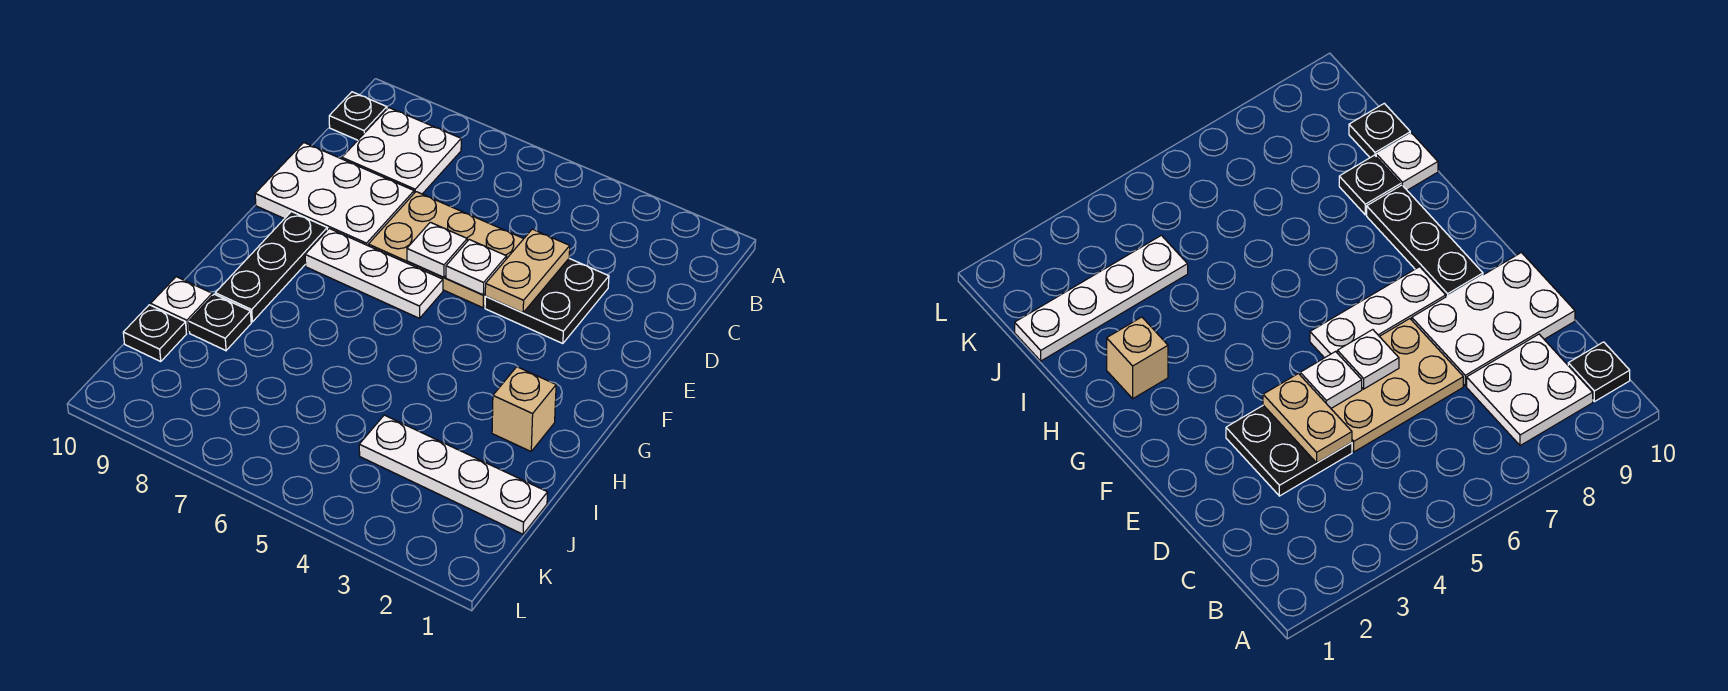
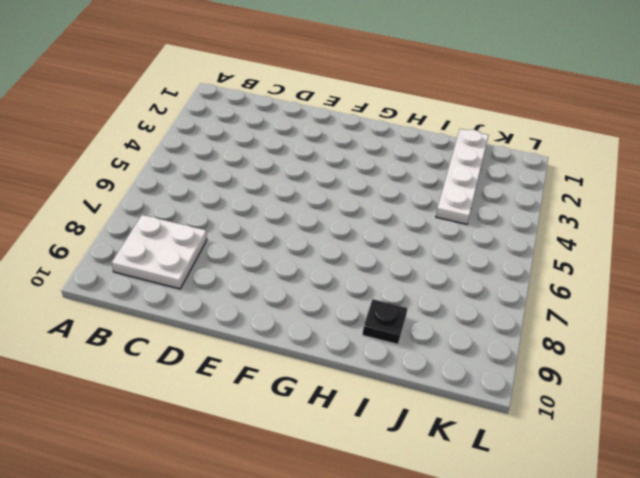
none -> black 1x1 plate [329,92,387,140]
none -> black 2x2 plate [485,259,609,344]
none -> tan 2x3 plate [368,192,524,308]

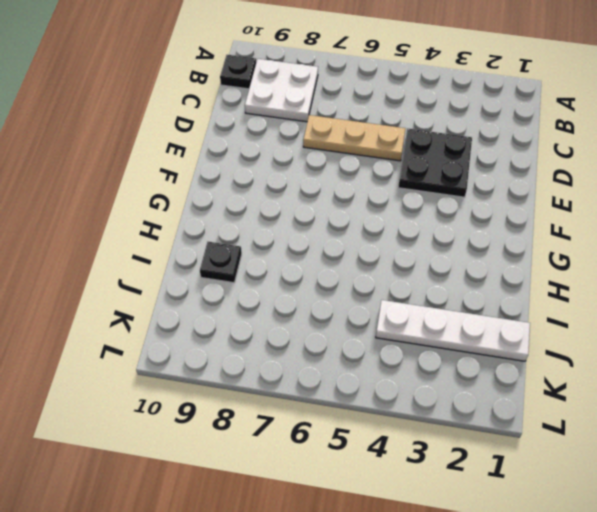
tan 1x3 plate [303,115,406,161] -> tan 2x3 plate [368,192,524,308]
none -> white 2x3 plate [255,143,414,246]
none -> white 1x3 plate [305,229,443,318]
none -> black 1x3 plate [215,212,327,322]

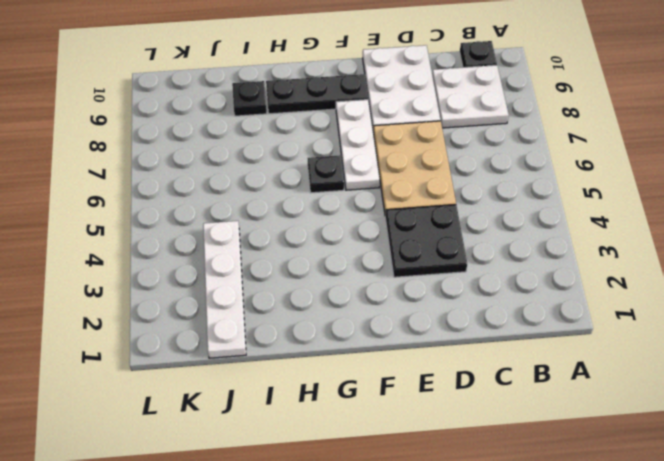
black 1x1 plate [308,155,344,193] -> black 1x1 plate moved to [123,305,186,362]
none -> tan 1x1 brick [492,367,556,451]
none -> white 1x1 plate [151,277,212,332]
none -> tan 1x2 plate [485,229,570,313]

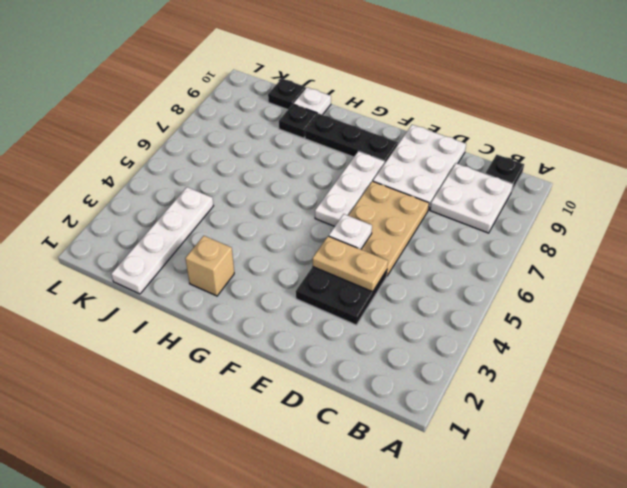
none -> white 1x1 plate [407,222,467,277]

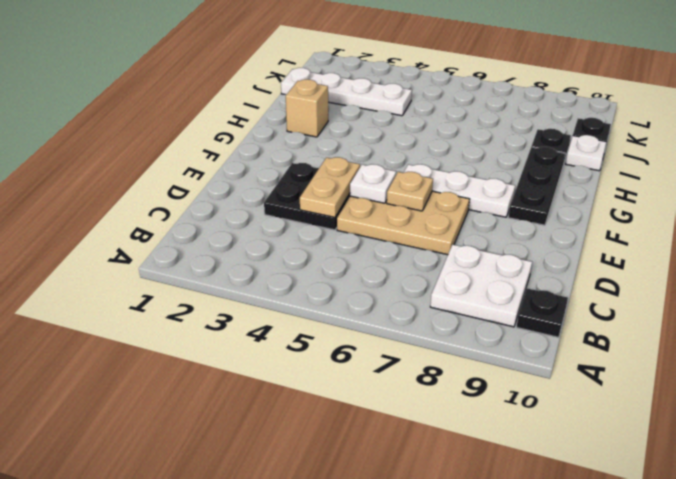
tan 1x1 plate [387,172,433,211] -> white 1x1 plate [407,222,467,277]
none -> white 2x3 plate [255,143,414,246]

